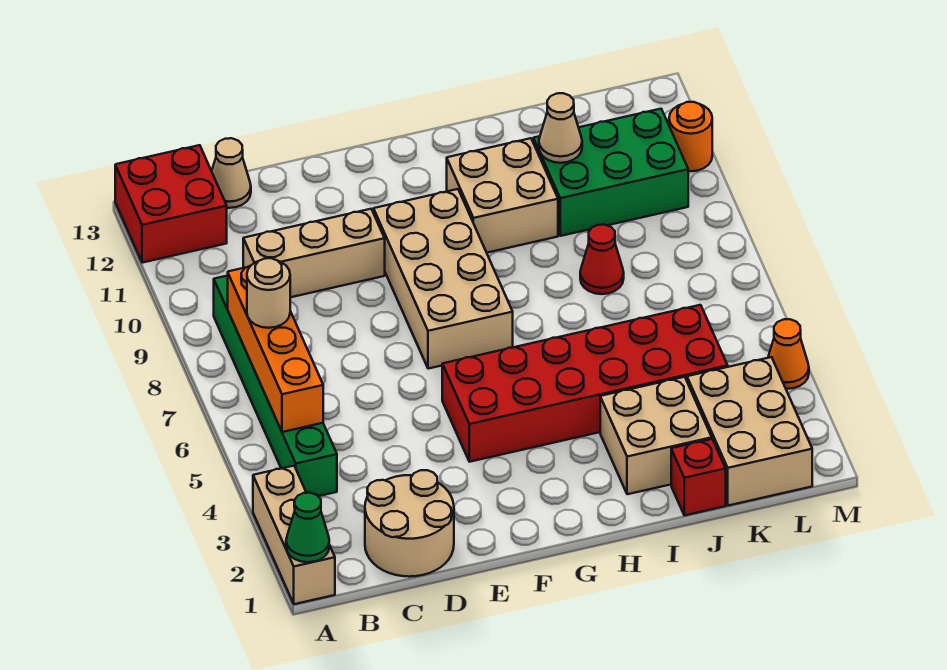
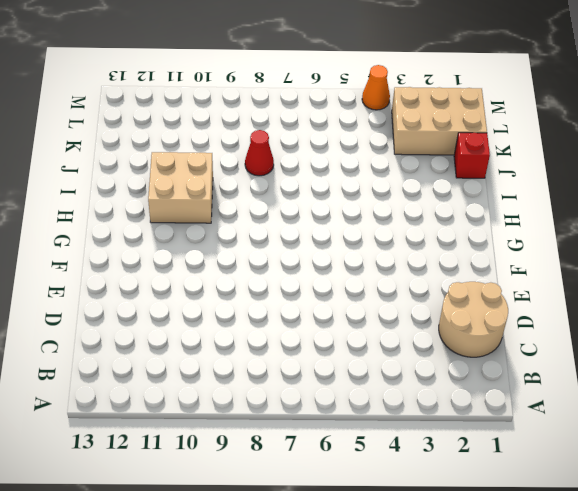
none -> tan 1x3 brick [253,466,335,604]
none -> red 2x2 brick [115,145,227,263]
none -> green 1x6 brick [214,276,337,496]

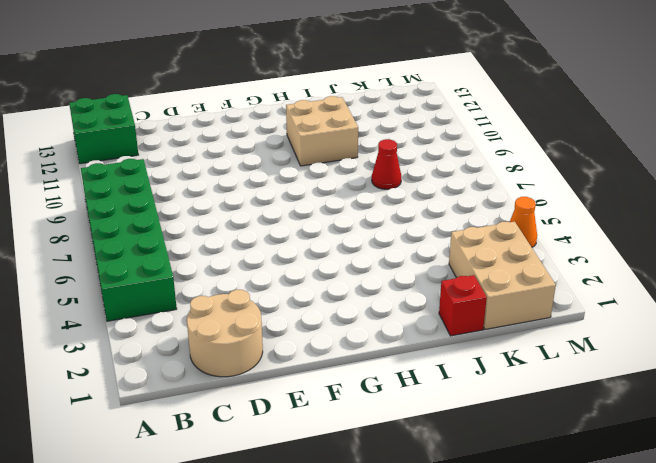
green 2x6 brick [81,159,177,321] -> green 1x6 brick [214,276,337,496]
green 2x2 brick [69,94,138,164] -> red 2x2 brick [115,145,227,263]
none -> tan 1x3 brick [253,466,335,604]
none -> tan 1x3 brick [243,209,385,297]
none -> tan 1x1 cone [212,138,251,208]

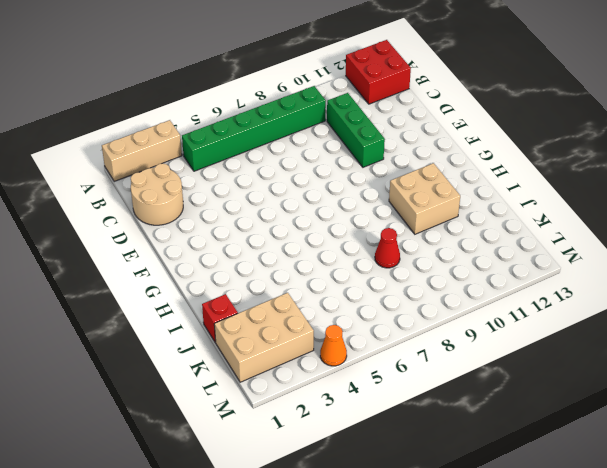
green 1x3 brick [327,93,385,167] -> tan 1x3 brick [243,209,385,297]
none -> tan 1x1 cone [212,138,251,208]
none -> red 2x6 brick [442,305,728,462]
none -> tan 2x4 brick [374,189,513,369]

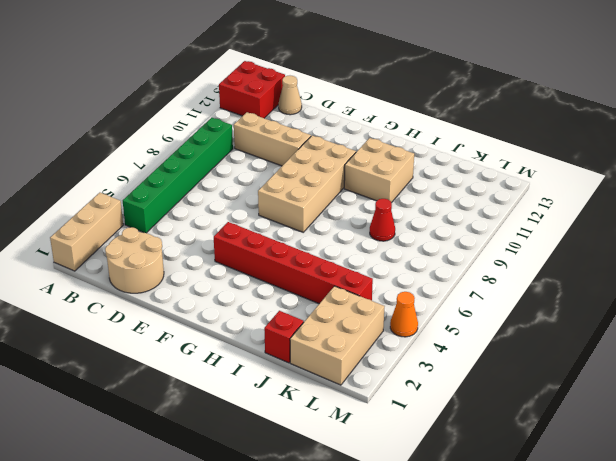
red 1x6 brick [214,222,373,304] -> red 2x6 brick [442,305,728,462]
none -> tan 2x2 brick [600,377,712,494]
none -> green 2x3 brick [533,109,688,236]
none -> orange 1x1 round brick [669,102,712,171]

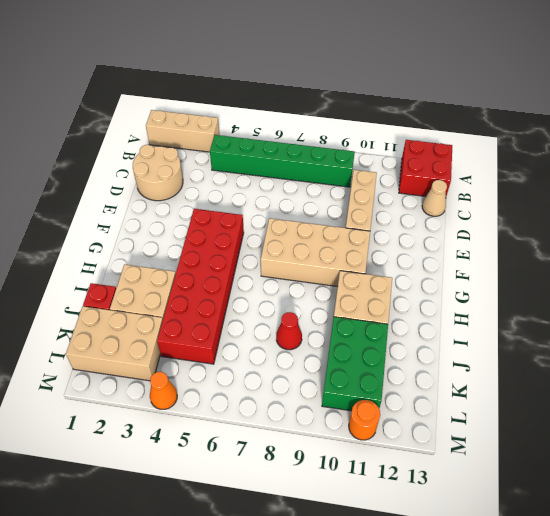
none -> green 1x1 cone [286,493,329,562]
none -> orange 1x4 brick [228,266,323,432]
none -> tan 1x1 cone [539,93,582,163]

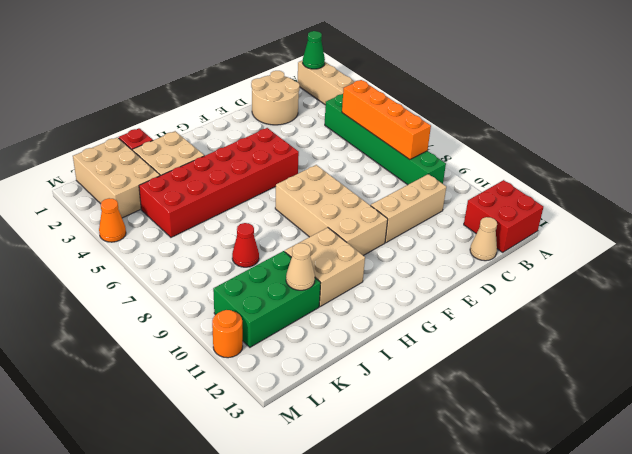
none -> tan 1x1 round brick [247,258,290,328]

